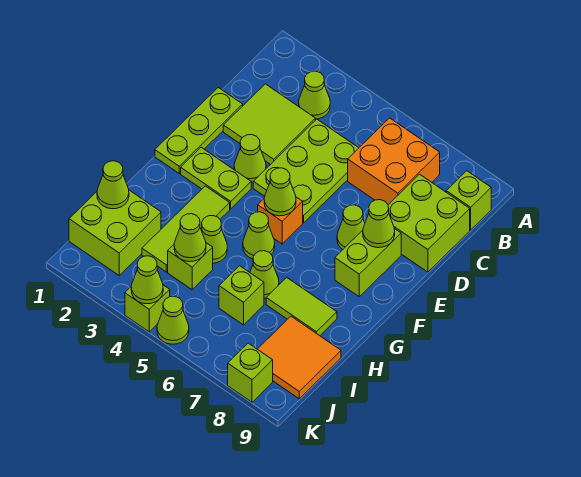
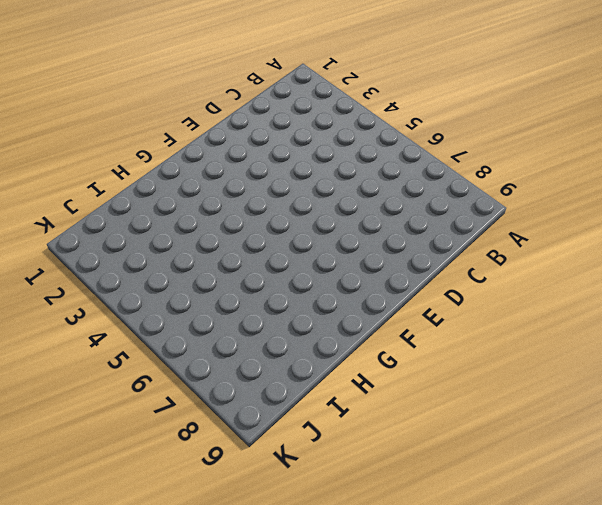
none -> lime 1x1 cone [299,71,330,119]
none -> orange 2x2 brick [348,118,440,205]
none -> lime 1x1 brick [446,171,491,230]

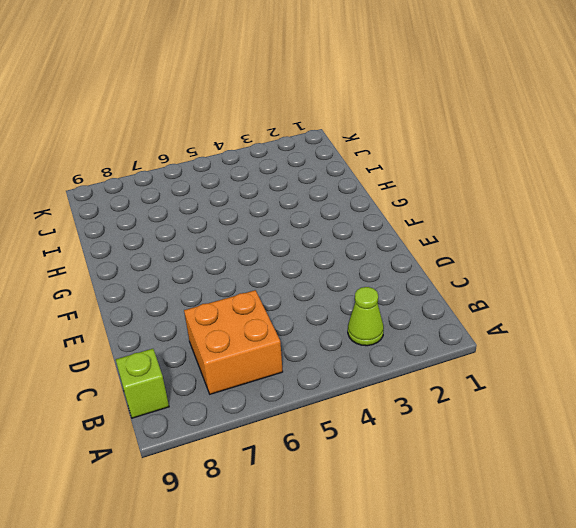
none -> lime 2x2 tile [223,84,315,165]
none -> lime 2x3 plate [253,119,358,223]
none -> lime 2x2 brick [388,174,470,272]

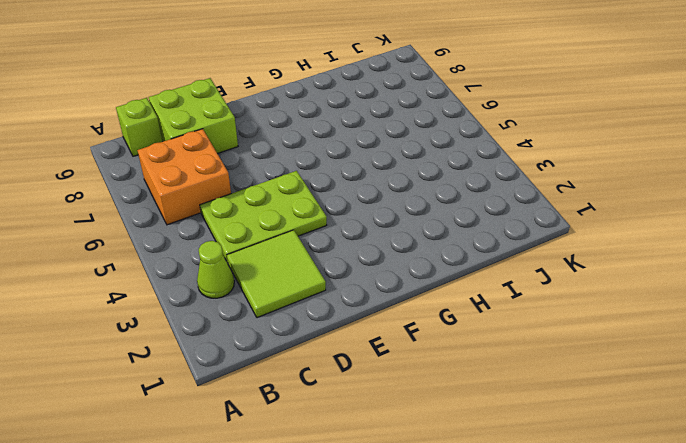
none -> lime 1x3 plate [155,88,243,173]
none -> lime 1x1 cone [234,135,266,182]
none -> lime 1x1 cone [337,205,365,250]

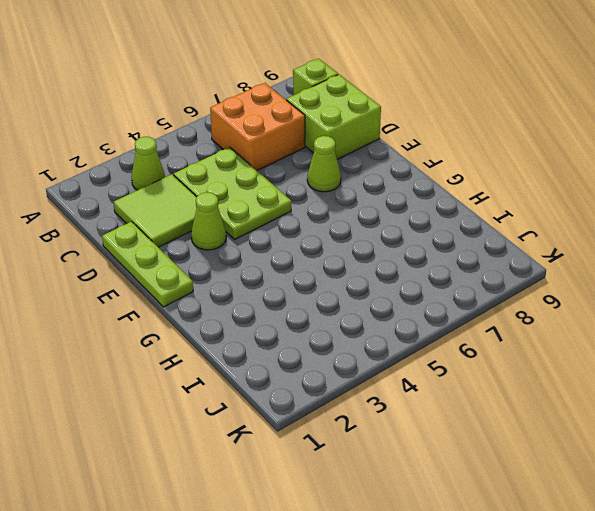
none -> lime 1x2 brick [335,229,401,297]
none -> lime 1x2 plate [181,147,251,209]
none -> orange 1x1 brick [258,197,303,244]

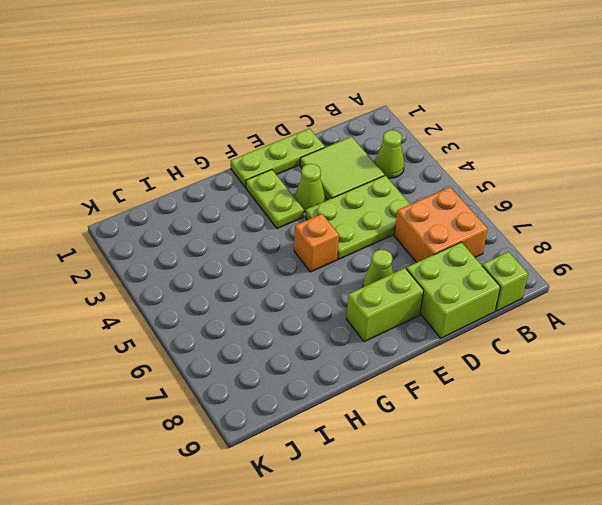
none -> lime 1x3 tile [142,186,230,272]
none -> lime 1x1 cone [243,212,275,259]
none -> lime 1x1 cone [201,216,227,263]

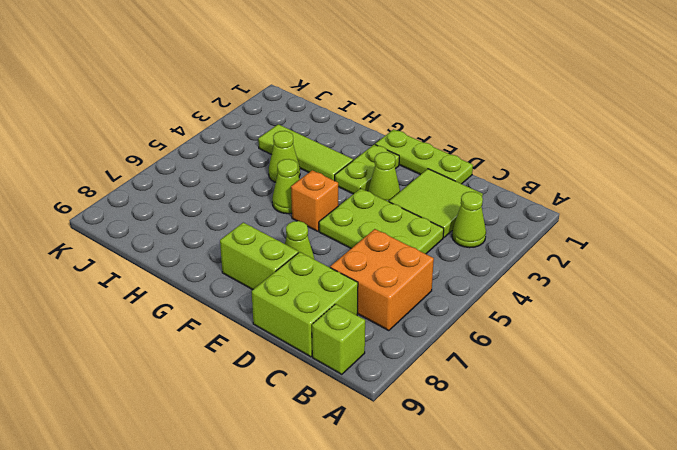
none -> lime 1x1 cone [250,251,279,298]
none -> lime 1x2 tile [266,278,337,336]
none -> lime 2x2 brick [69,190,161,275]

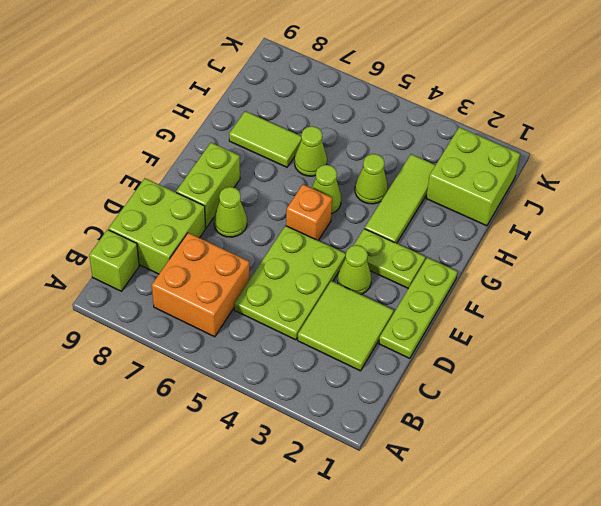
none -> lime 1x1 cone [299,71,330,119]
none -> lime 1x1 brick [168,243,213,290]
none -> lime 1x1 brick [219,266,264,325]

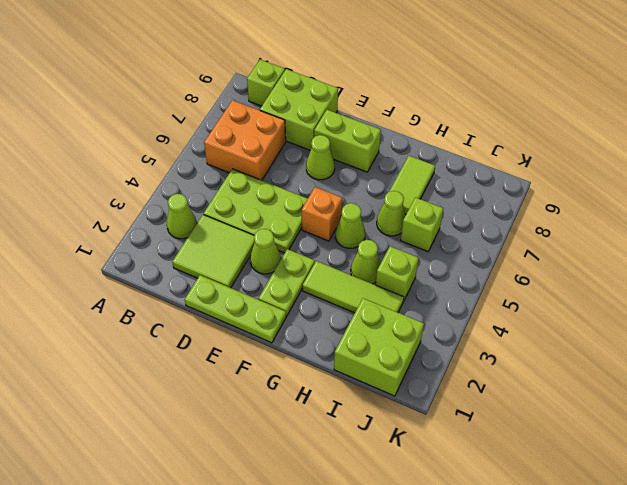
none -> orange 2x2 tile [258,316,341,399]
none -> lime 1x1 brick [125,285,170,332]
none -> lime 1x1 cone [157,296,189,344]

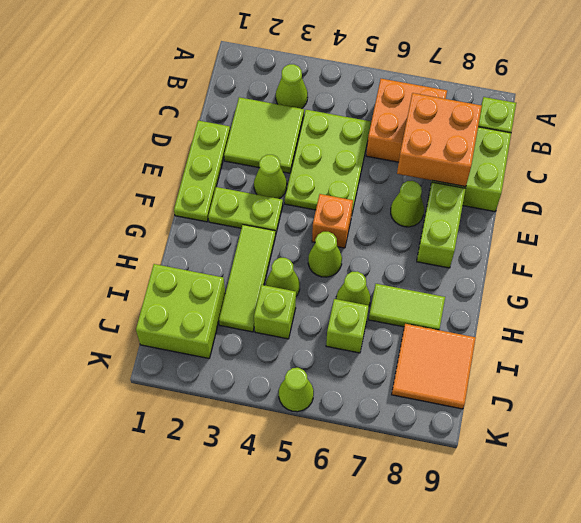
orange 2x2 brick [397,93,482,187] -> none
none -> lime 1x1 brick [125,285,170,332]
none -> lime 1x1 brick [228,343,273,402]
none -> lime 1x1 cone [363,200,395,248]

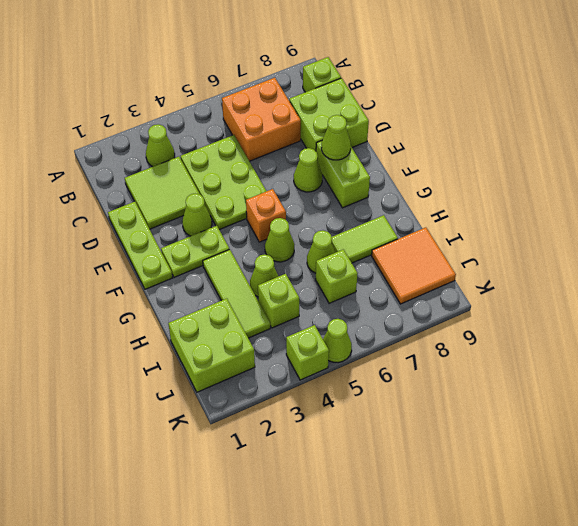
none -> lime 1x1 brick [228,343,273,402]
none -> lime 1x1 cone [264,168,296,216]
none -> lime 1x1 cone [97,161,129,209]

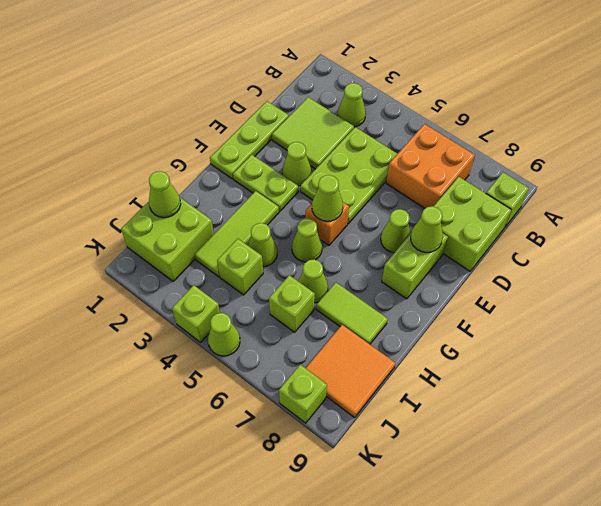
none -> lime 1x1 cone [174,214,206,262]
none -> lime 1x1 cone [131,256,163,304]

